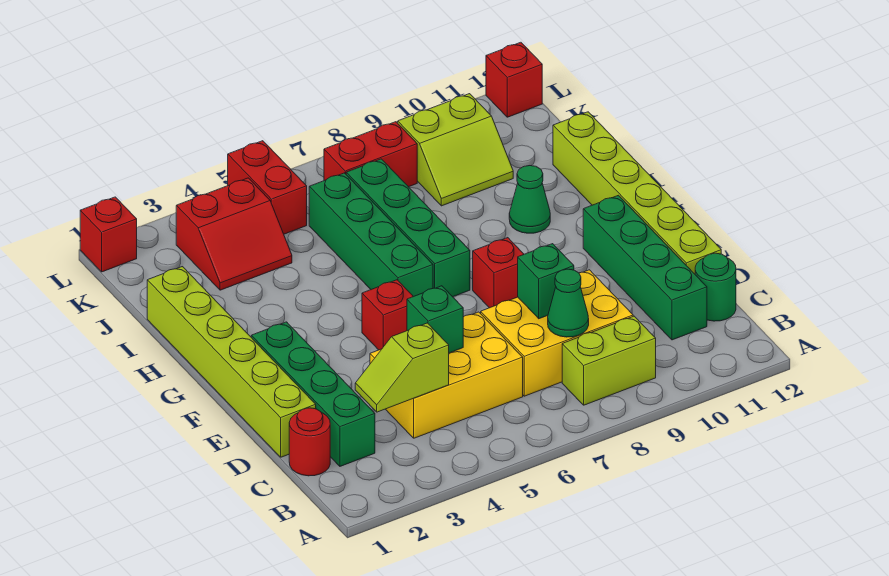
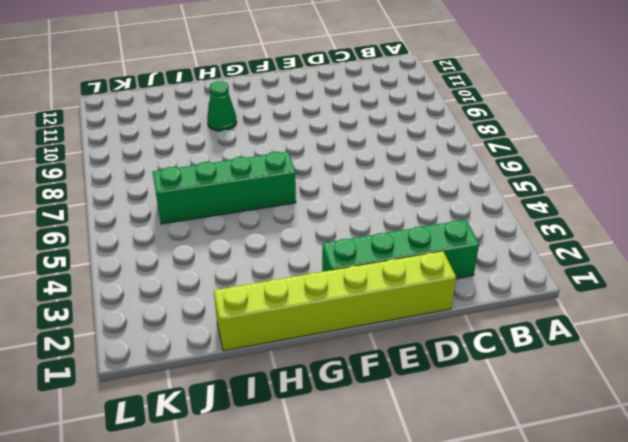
none -> lime 1x2 brick [562,316,656,405]
none -> red 1x1 round brick [289,408,330,476]
none -> yellow 2x3 brick [370,312,523,438]

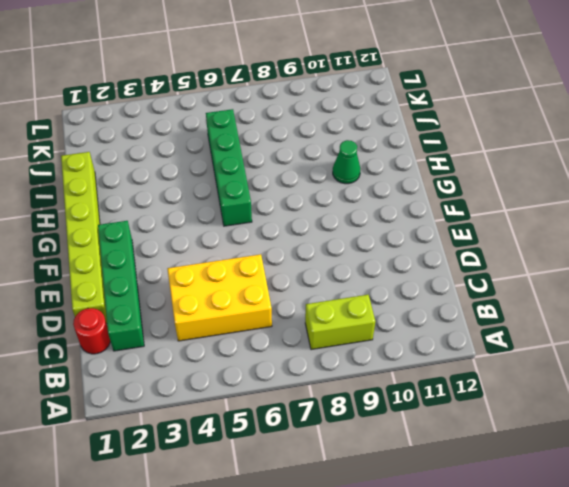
none -> yellow 2x3 brick [481,270,633,396]
none -> green 1x4 brick [583,195,707,340]
none -> green 1x1 round brick [695,253,736,321]

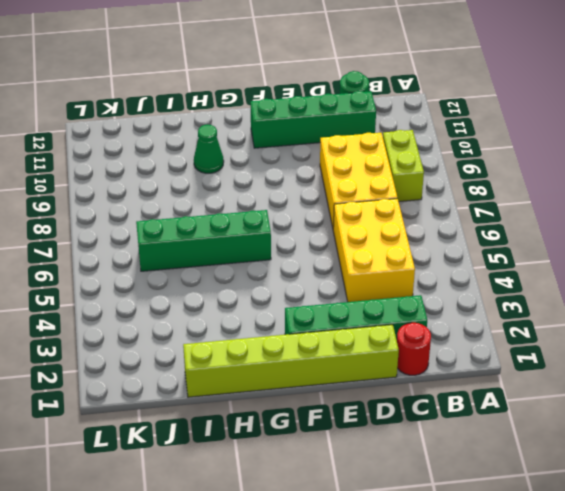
none -> lime 1x6 brick [553,112,721,274]
none -> red 1x1 brick [362,280,413,350]
none -> red 1x1 brick [473,238,524,308]

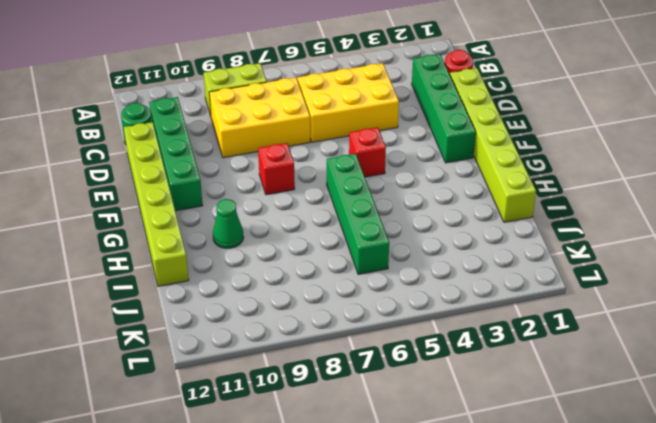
none -> green 1x4 brick [346,159,470,297]
none -> red 2x2 slope [176,178,292,290]
none -> lime 2x2 slope [398,94,513,206]

